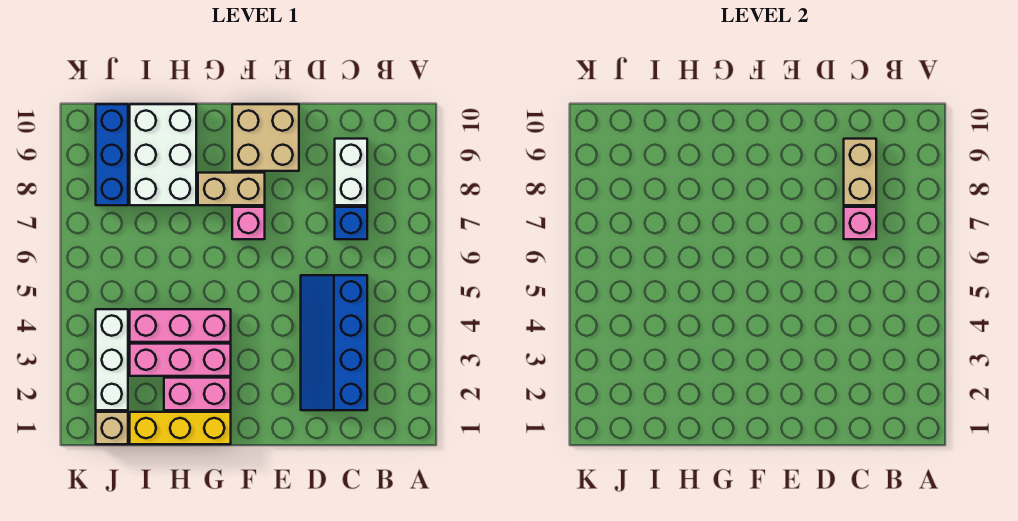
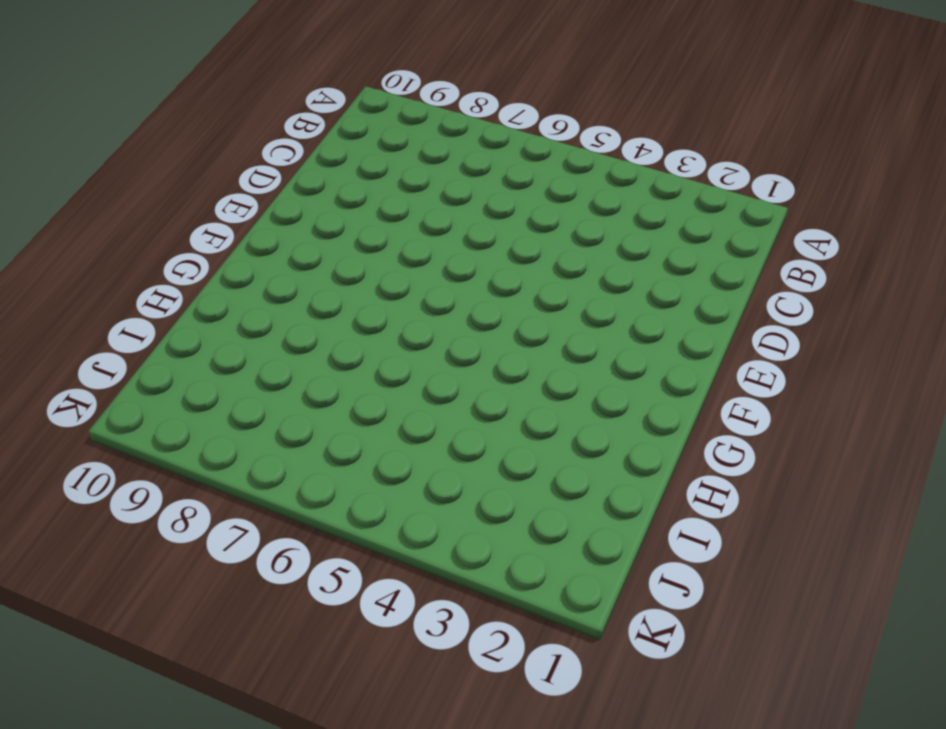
none -> blue 2x4 slope [301,275,367,410]
none -> blue 1x1 brick [335,207,367,239]
none -> white 1x2 brick [335,139,367,205]

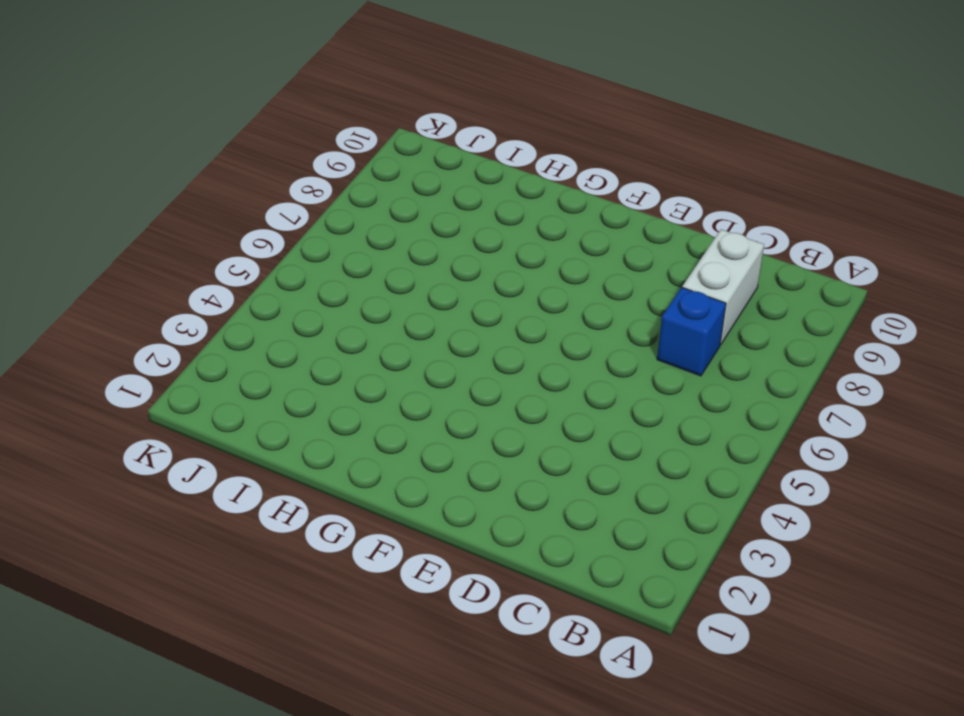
none -> blue 2x4 slope [301,275,367,410]
none -> tan 2x2 brick [232,104,299,171]
none -> pink 1x1 brick [232,207,265,239]

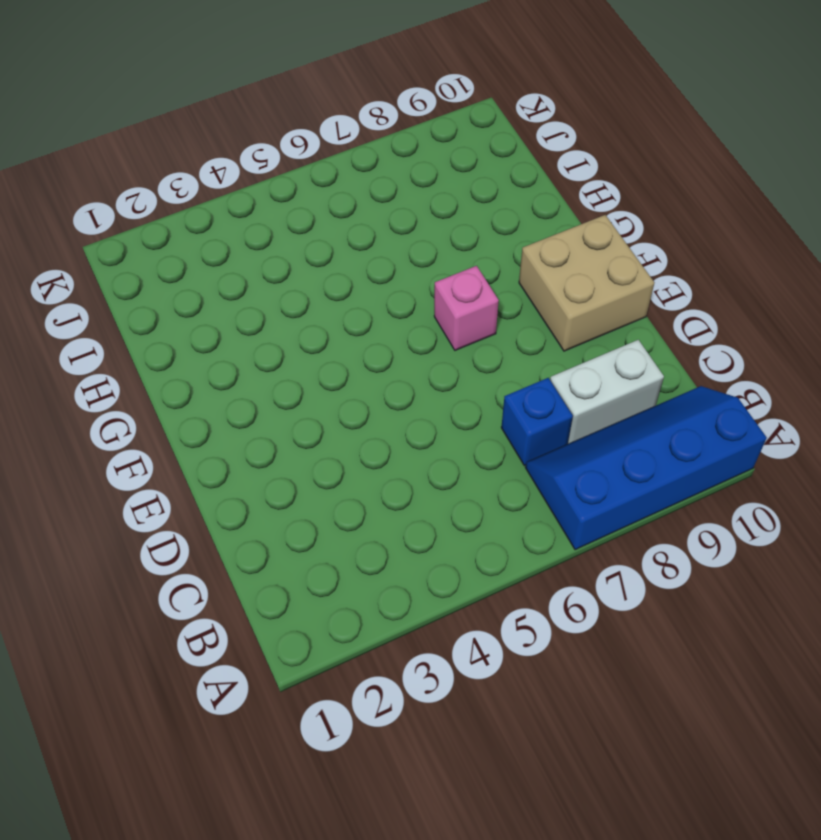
blue 2x4 slope [525,386,767,550] -> blue 2x4 slope moved to [301,275,367,410]
none -> tan 1x2 brick [198,173,265,205]
none -> yellow 1x3 brick [130,412,231,444]
none -> pink 1x2 brick [164,378,231,410]

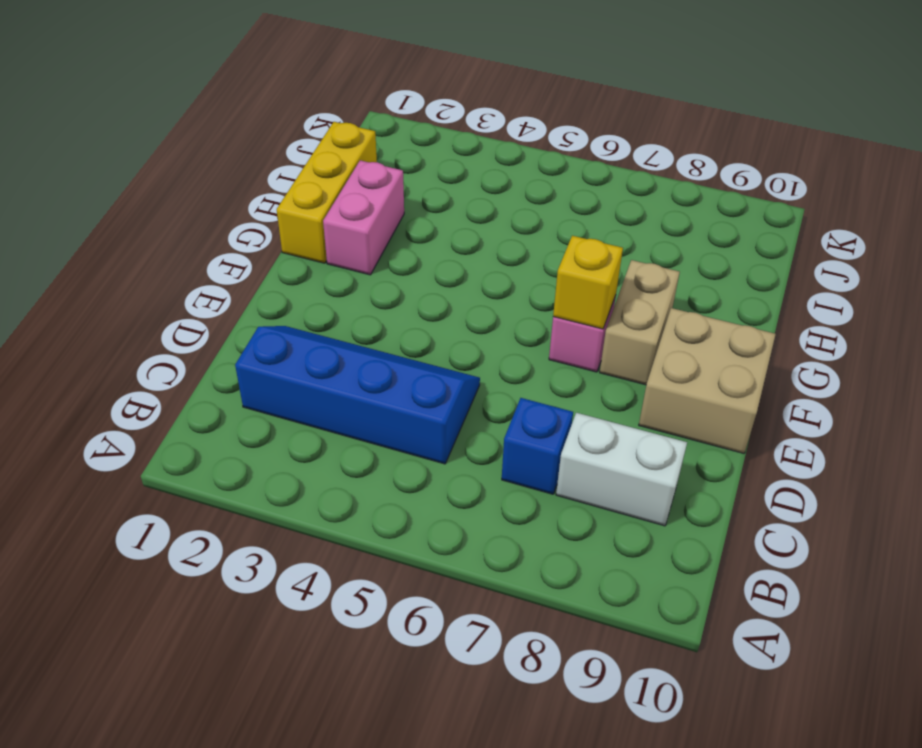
yellow 1x1 brick [553,236,623,329] -> none
none -> pink 1x3 brick [130,344,231,376]
none -> pink 1x3 brick [130,309,231,342]
none -> white 2x3 brick [130,104,196,205]

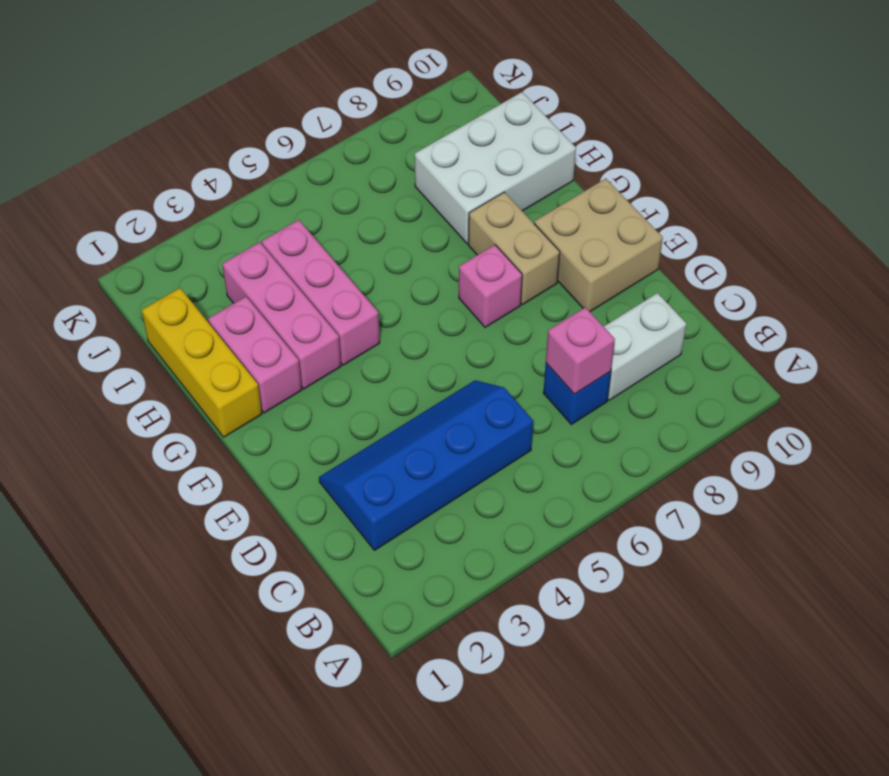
none -> tan 1x1 brick [96,412,128,444]
none -> white 1x3 brick [96,309,128,410]
none -> blue 1x3 brick [96,104,128,205]

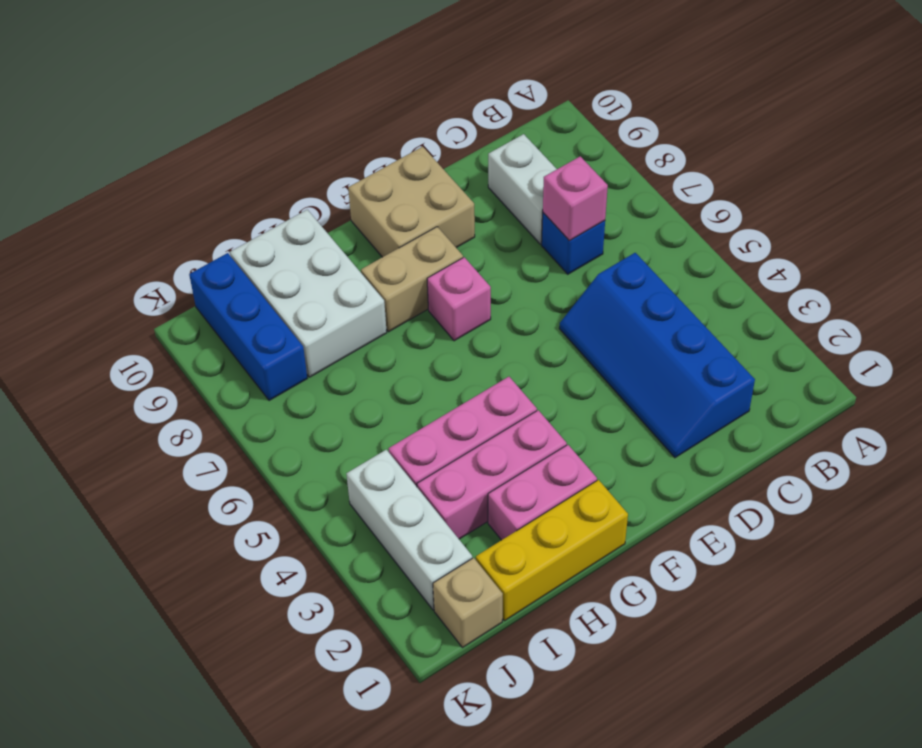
none -> tan 1x2 brick [844,139,876,205]

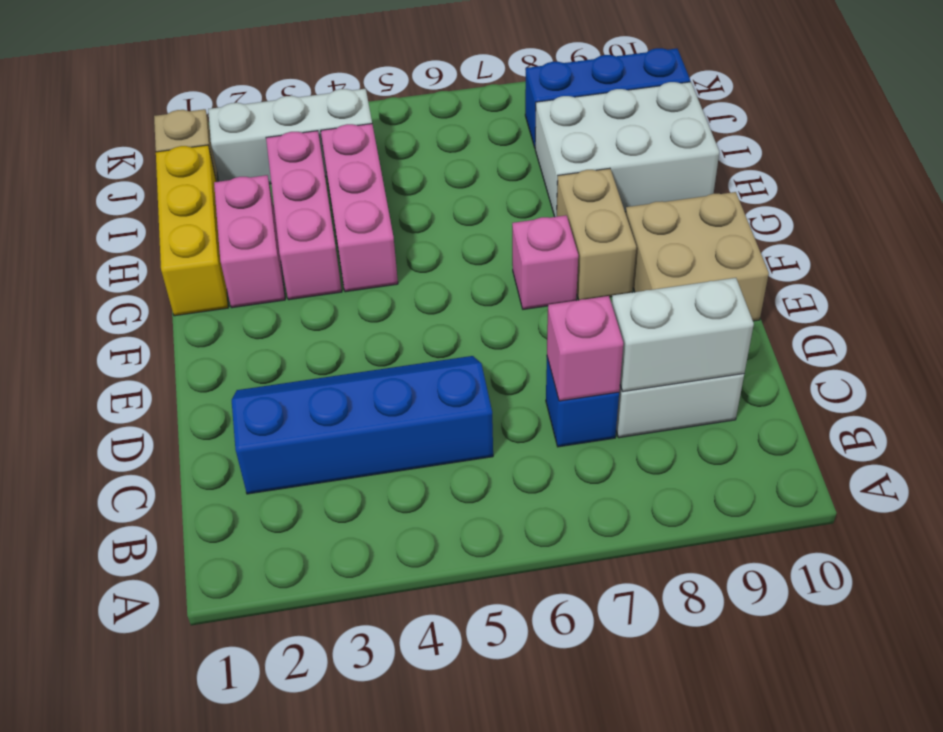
white 1x2 brick [612,278,754,392] -> tan 1x2 brick [844,139,876,205]

